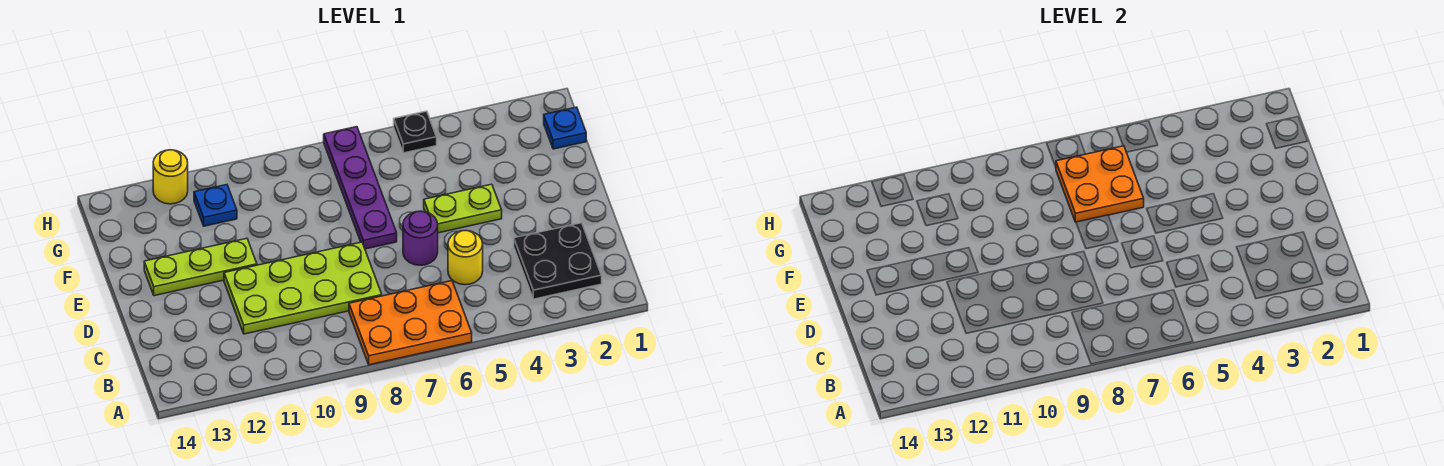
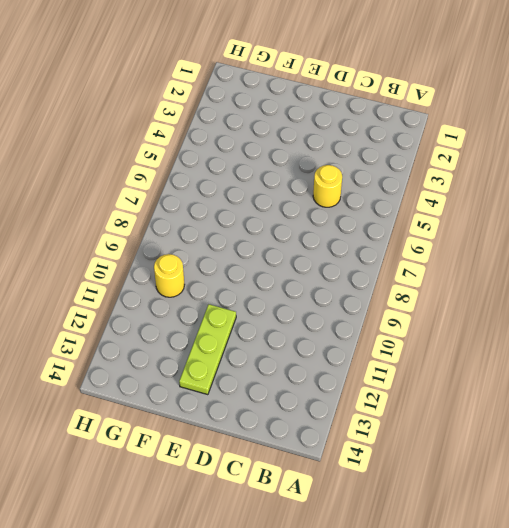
yellow 1x1 round brick [154,254,185,297] -> yellow 1x1 round brick moved to [153,150,188,204]
none -> orange 2x3 plate [349,281,472,365]
none -> black 2x2 plate [514,223,602,299]
none -> lime 2x4 plate [224,242,382,334]

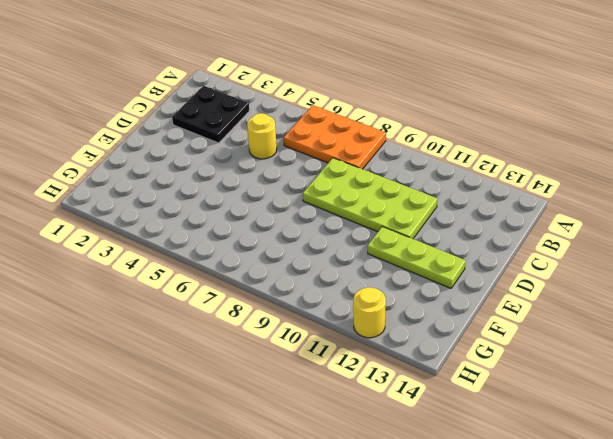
none -> purple 1x1 round brick [403,211,438,265]
none -> lime 1x2 plate [424,184,502,233]
none -> purple 1x4 plate [324,127,397,249]

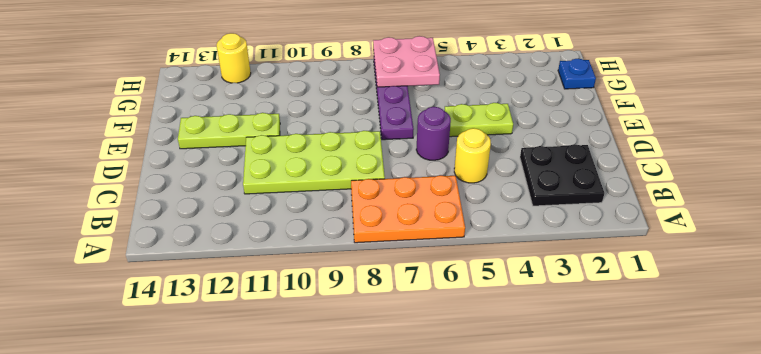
pink 2x2 plate [373,36,440,87] -> orange 2x2 plate [1056,146,1144,222]
none -> blue 1x1 plate [194,185,237,226]
none -> black 1x1 plate [394,111,437,153]

